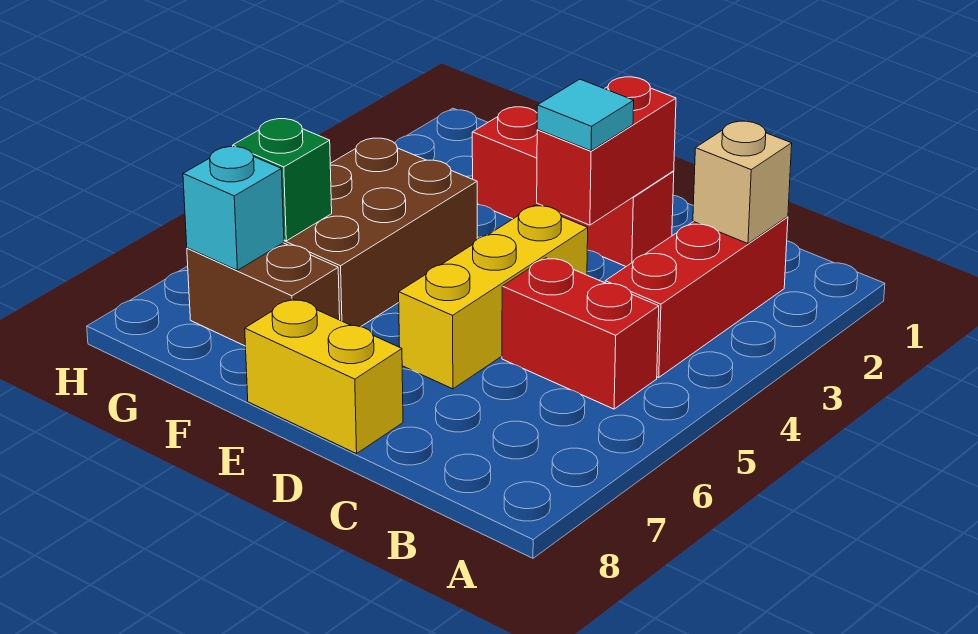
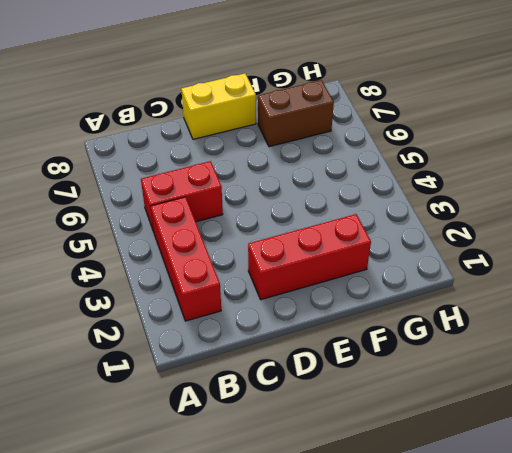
none -> yellow 1x3 brick [399,205,588,389]
none -> brown 2x3 brick [284,138,477,327]
none -> tan 1x1 brick [693,121,792,244]

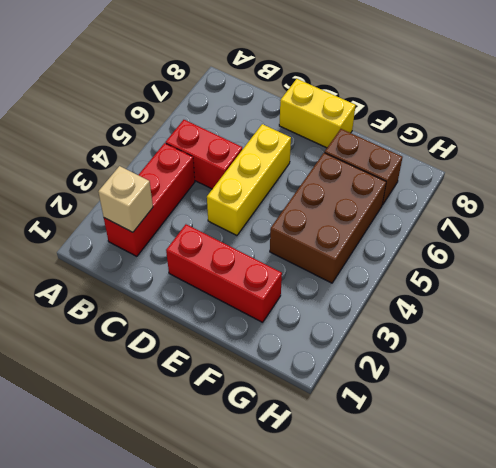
none -> red 1x2 brick [537,77,676,225]
none -> green 1x1 brick [233,119,332,241]
none -> cyan 1x1 brick [183,147,284,270]

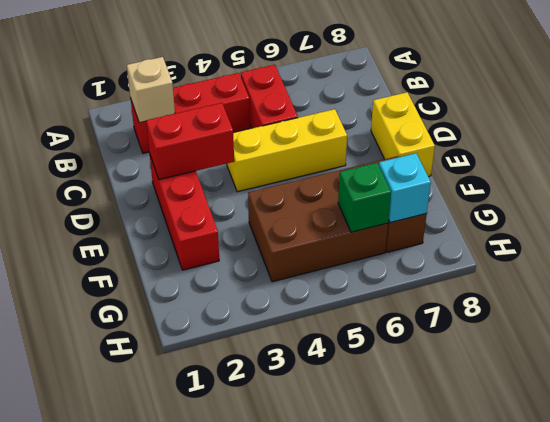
none -> cyan 1x1 tile [537,79,634,151]

